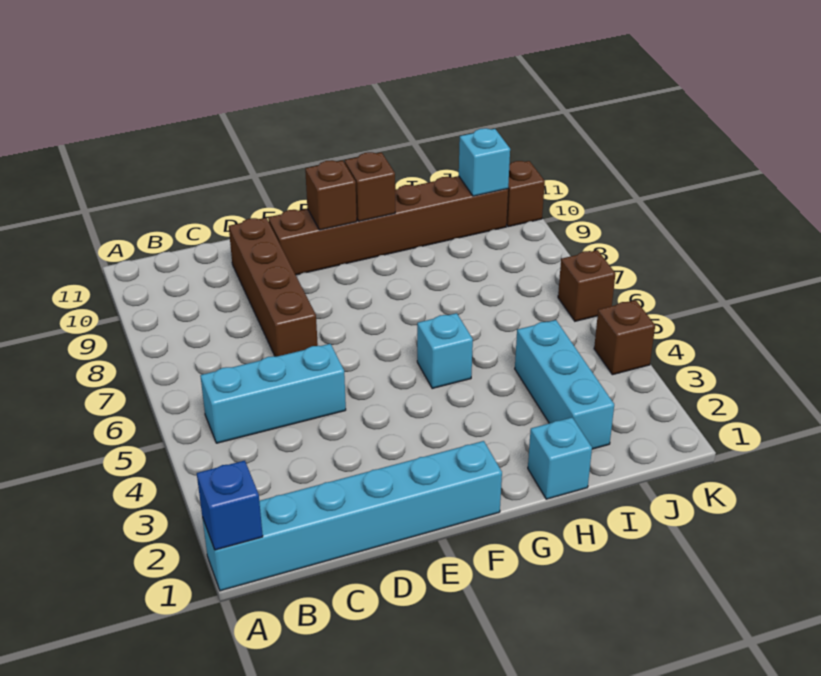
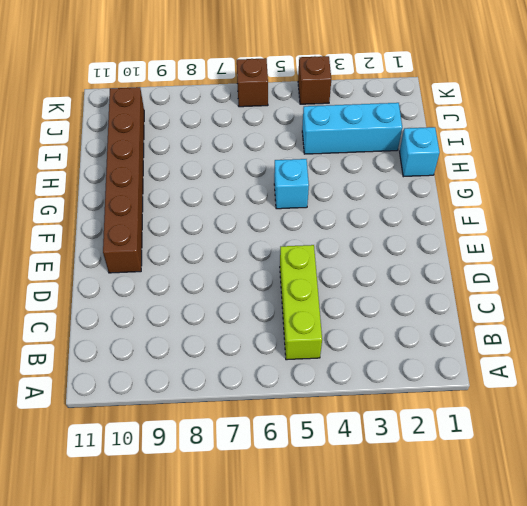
lime 1x3 brick [280,245,322,360] -> cyan 1x3 brick [200,344,346,443]
none -> cyan 1x6 brick [202,441,502,591]
none -> brown 1x4 brick [229,218,318,357]
none -> brown 1x1 brick [506,161,545,227]

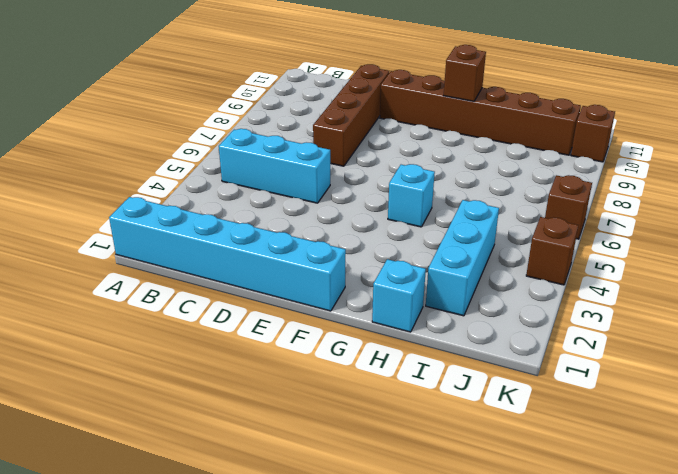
none -> blue 1x1 brick [197,461,263,550]
none -> brown 1x1 brick [305,160,357,230]
none -> cyan 1x1 brick [459,128,510,196]

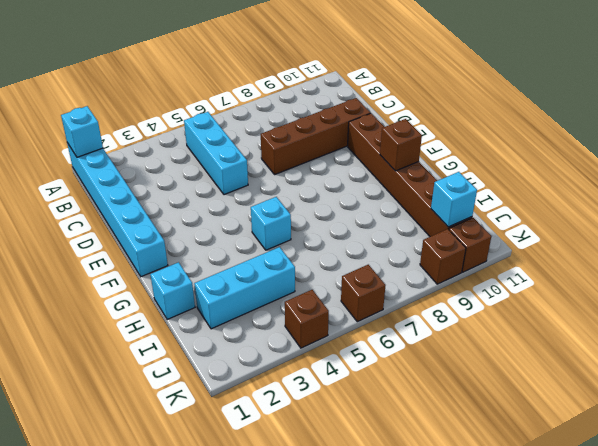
cyan 1x1 brick [61,106,103,157] -> blue 1x1 brick [197,461,263,550]
brown 1x1 brick [420,229,466,284] -> brown 1x1 brick moved to [305,160,357,230]

